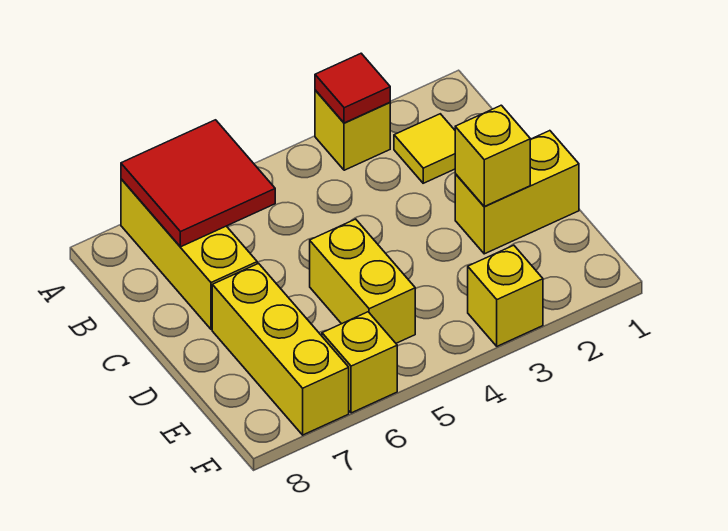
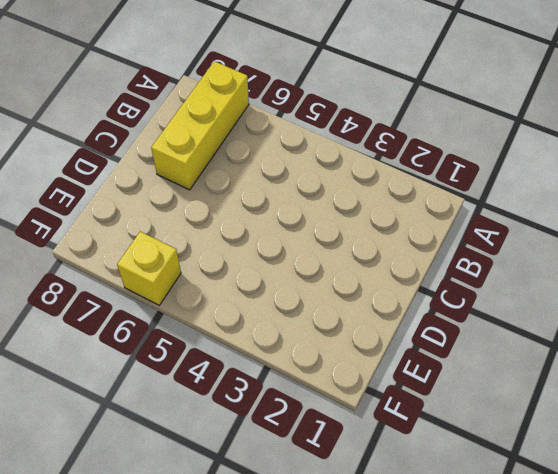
none -> yellow 1x1 brick [315,90,390,170]
none -> yellow 1x1 tile [394,114,455,183]

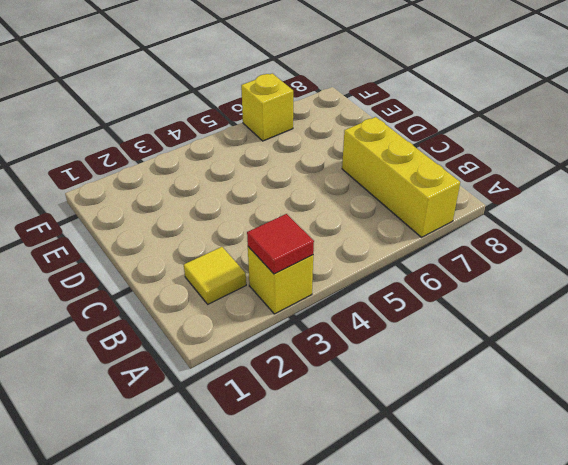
none -> yellow 1x2 brick [455,131,579,254]
none -> yellow 1x2 brick [310,219,415,343]

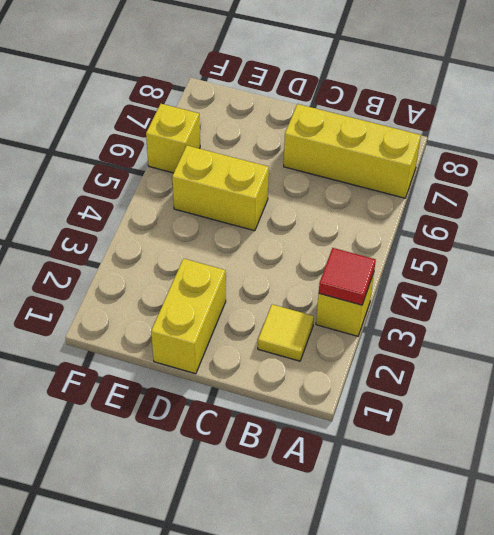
none -> yellow 1x3 brick [212,263,349,435]
none -> yellow 1x1 brick [468,245,543,346]

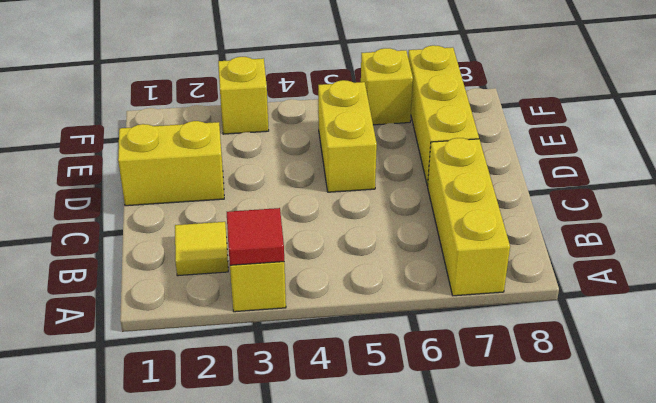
none -> red 2x2 tile [121,120,275,247]
none -> yellow 1x1 brick [455,105,530,206]

